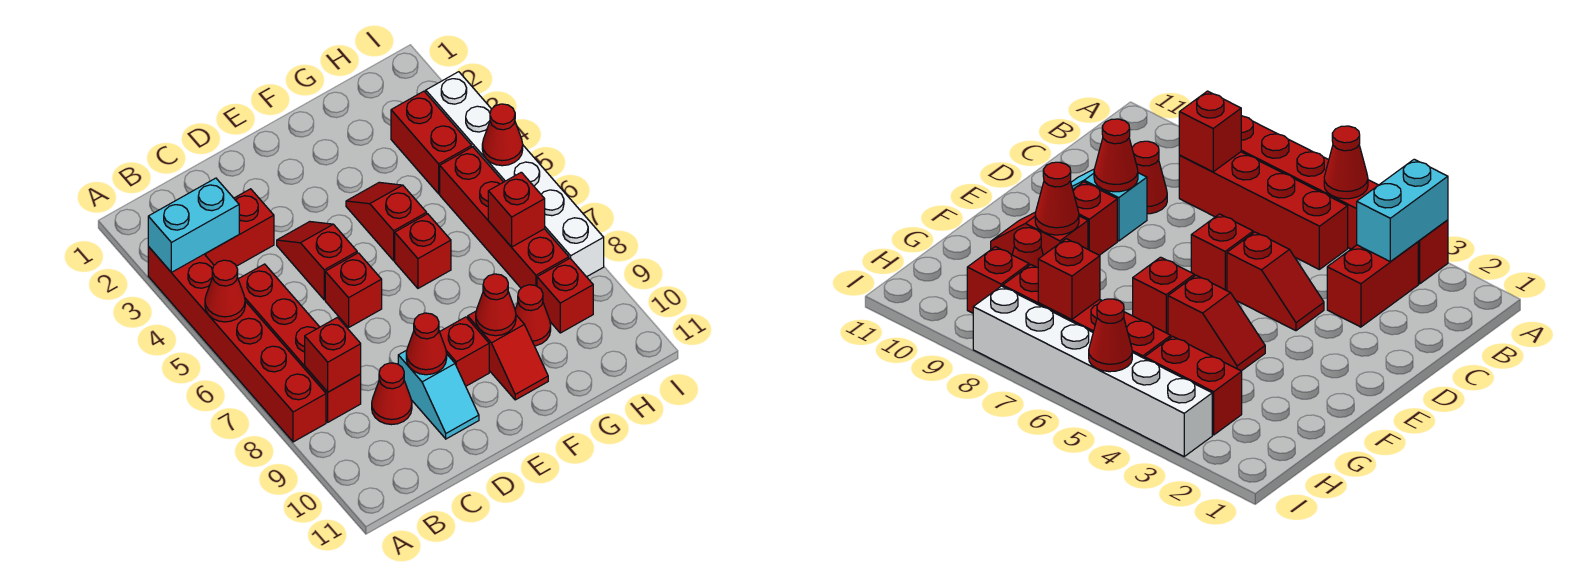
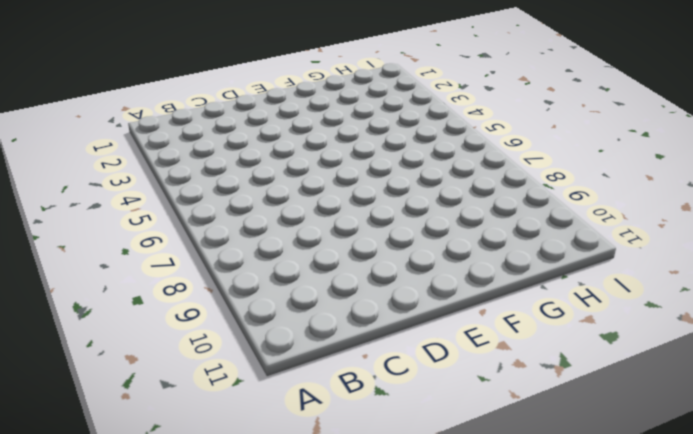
none -> red 1x6 brick [148,247,326,442]
none -> red 1x2 brick [205,189,274,266]
none -> red 1x4 brick [238,264,361,422]

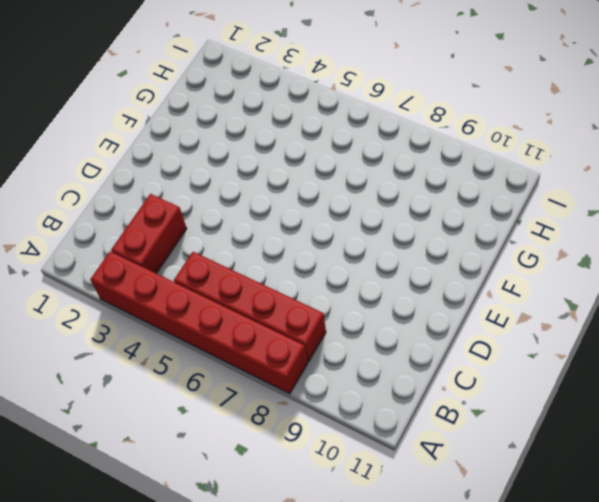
none -> red 1x1 cone [372,363,412,425]
none -> red 1x2 slope [277,222,357,300]
none -> red 1x1 brick [325,253,382,327]

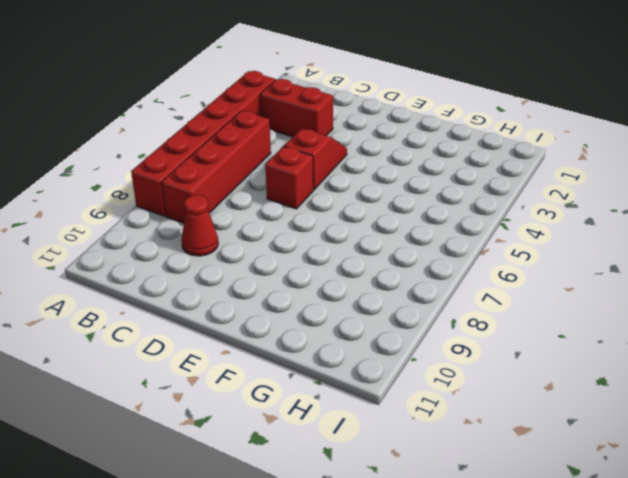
none -> cyan 1x2 slope [398,350,479,439]
none -> red 1x1 brick [440,317,489,386]
none -> red 1x2 slope [346,182,427,261]

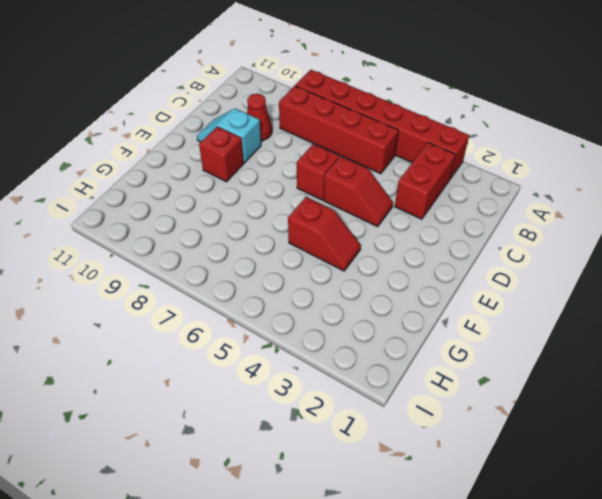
none -> red 1x1 brick [395,214,451,288]
none -> red 1x2 slope [468,311,548,400]
none -> red 1x1 cone [515,285,551,346]

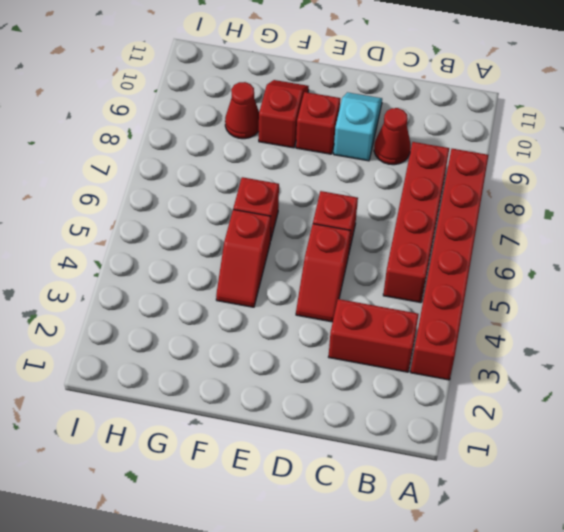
none -> red 1x2 brick [391,91,472,194]
none -> red 1x4 brick [440,147,569,288]
none -> red 1x1 brick [537,258,593,333]

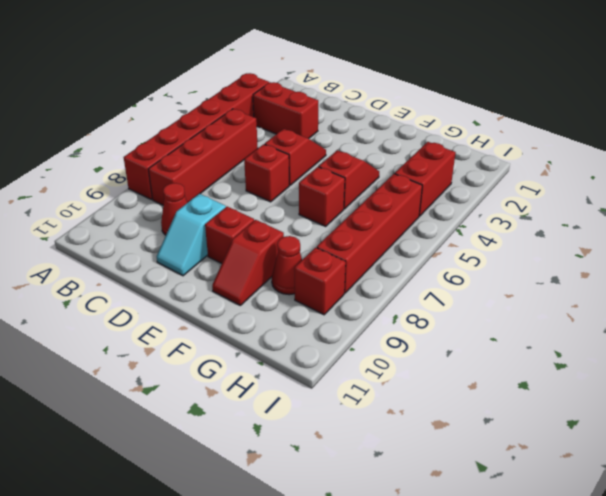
none -> white 1x6 brick [426,72,604,277]
none -> cyan 1x2 brick [148,178,239,272]
none -> red 1x1 cone [205,260,245,322]

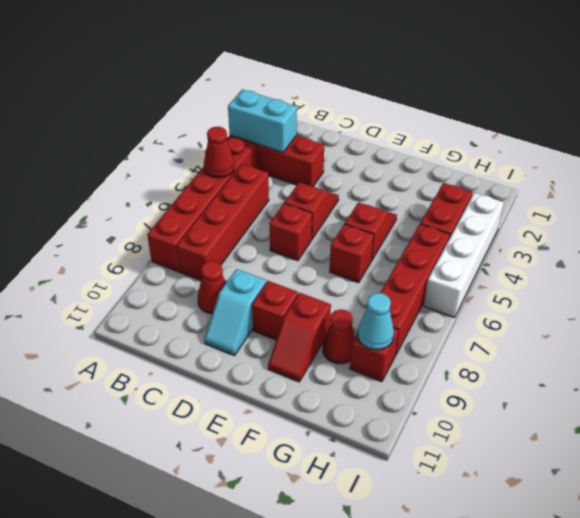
cyan 1x1 cone [358,293,394,350] -> none
white 1x4 brick [424,193,504,317] -> white 1x6 brick [426,72,604,277]
none -> red 1x1 brick [305,317,361,392]
none -> red 1x1 cone [406,313,447,375]
none -> red 1x1 cone [476,274,516,336]

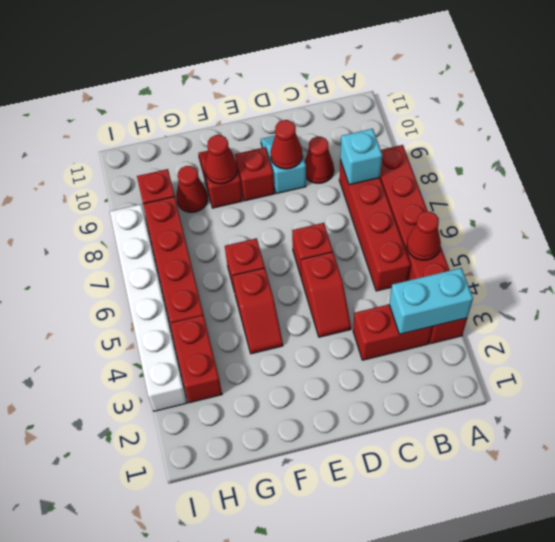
cyan 1x1 brick [340,129,382,185] -> red 1x1 brick [305,317,361,392]
none -> red 1x1 brick [488,172,545,247]
none -> red 1x1 cone [482,104,523,166]

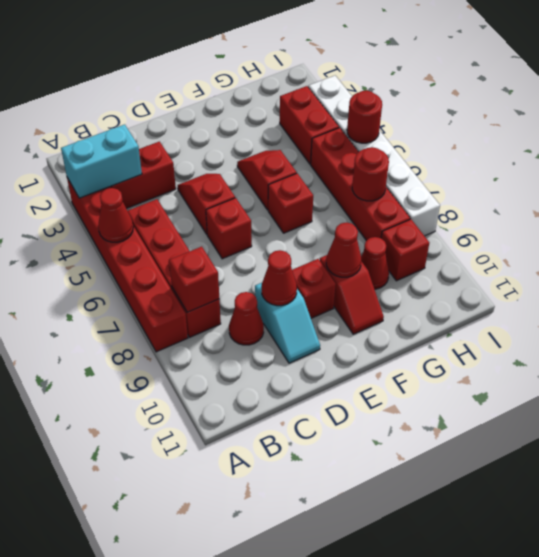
red 1x1 round brick [352,147,389,201] -> red 1x1 brick [488,172,545,247]
red 1x1 round brick [347,91,382,143] -> red 1x1 cone [482,104,523,166]

